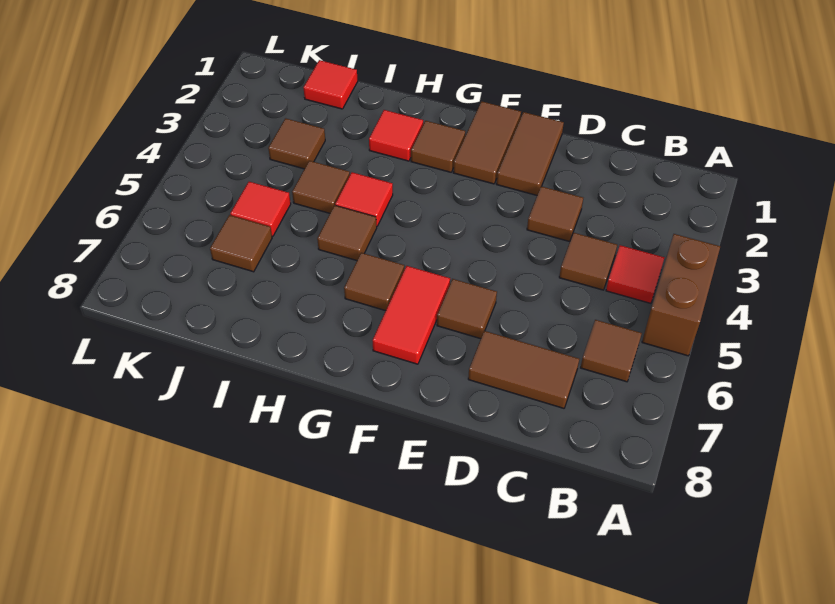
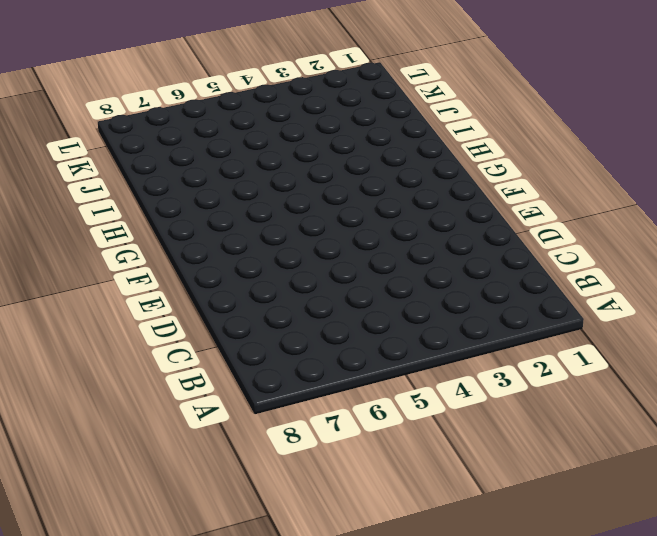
none -> brown 1x2 brick [642,234,720,356]
none -> red 1x1 tile [606,245,664,303]
none -> brown 1x1 tile [581,320,642,382]

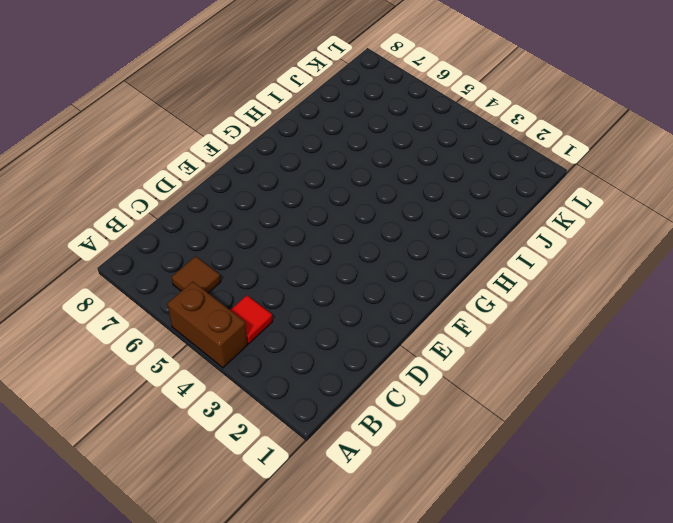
none -> brown 1x1 tile [559,233,617,290]
none -> brown 1x2 tile [468,331,579,408]
none -> brown 1x1 tile [527,186,583,242]

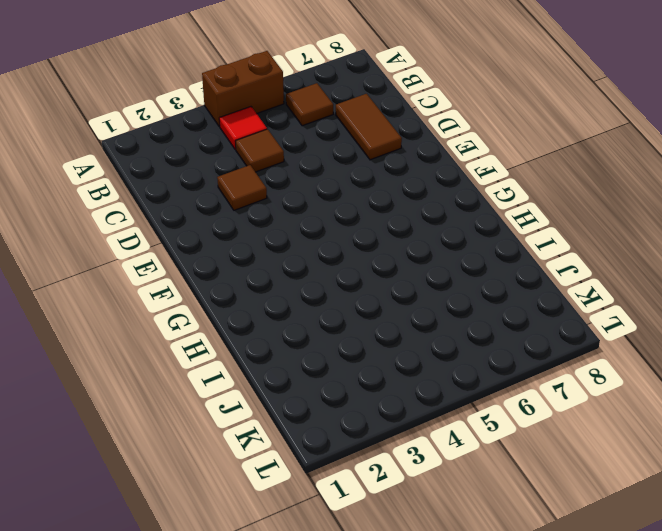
none -> brown 1x2 tile [497,112,564,195]
none -> brown 1x1 tile [437,279,497,339]
none -> brown 1x2 tile [453,101,521,184]

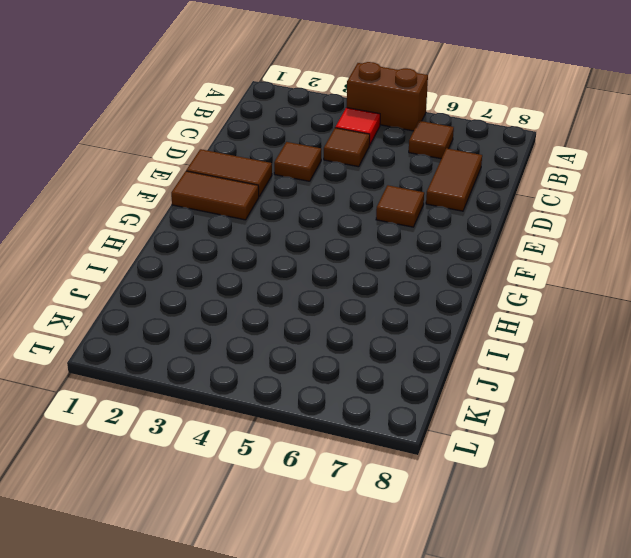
none -> red 1x2 tile [372,266,450,364]
none -> brown 1x1 tile [411,121,465,172]
none -> brown 1x1 tile [344,253,404,311]

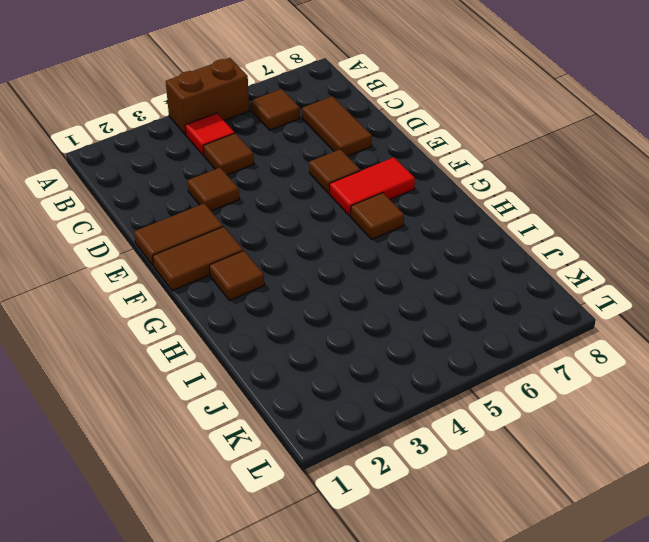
none -> red 1x1 tile [369,110,423,161]
none -> red 1x1 tile [335,172,393,227]
none -> brown 1x1 tile [317,205,377,261]

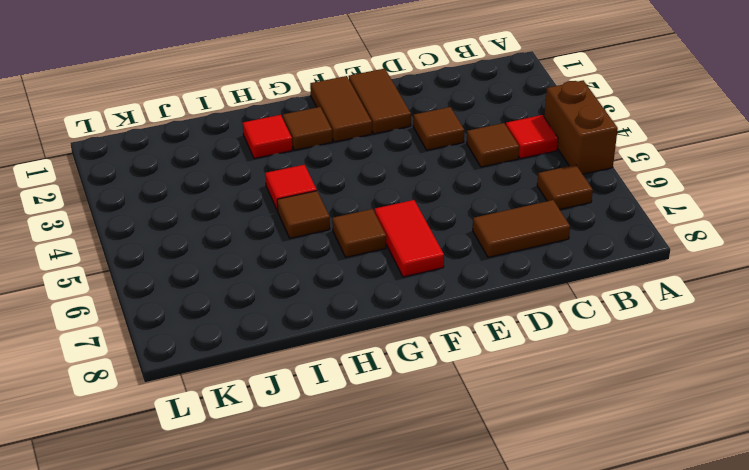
none -> brown 1x1 tile [437,279,497,339]
none -> brown 1x1 tile [292,161,350,213]
none -> red 1x1 tile [303,60,358,109]

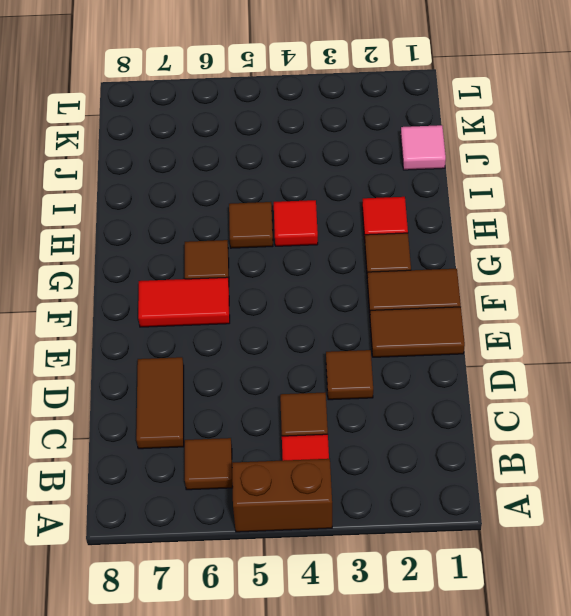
pink 1x1 tile [401,125,446,170] -> red 1x1 tile [303,60,358,109]
none -> brown 1x1 tile [437,279,497,339]
none -> brown 1x1 tile [292,161,350,213]
none -> brown 1x1 tile [268,118,325,169]

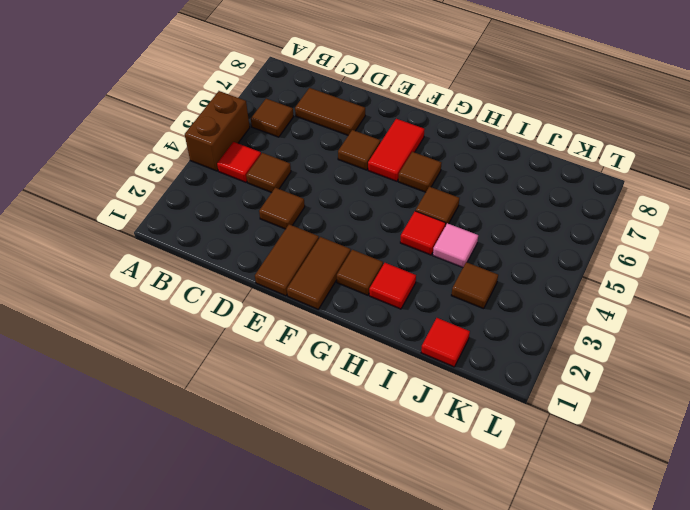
pink 1x1 tile [433,223,478,268] -> brown 1x1 tile [292,161,350,213]
none -> red 1x1 tile [230,182,291,236]
none -> brown 1x1 tile [210,215,272,272]

